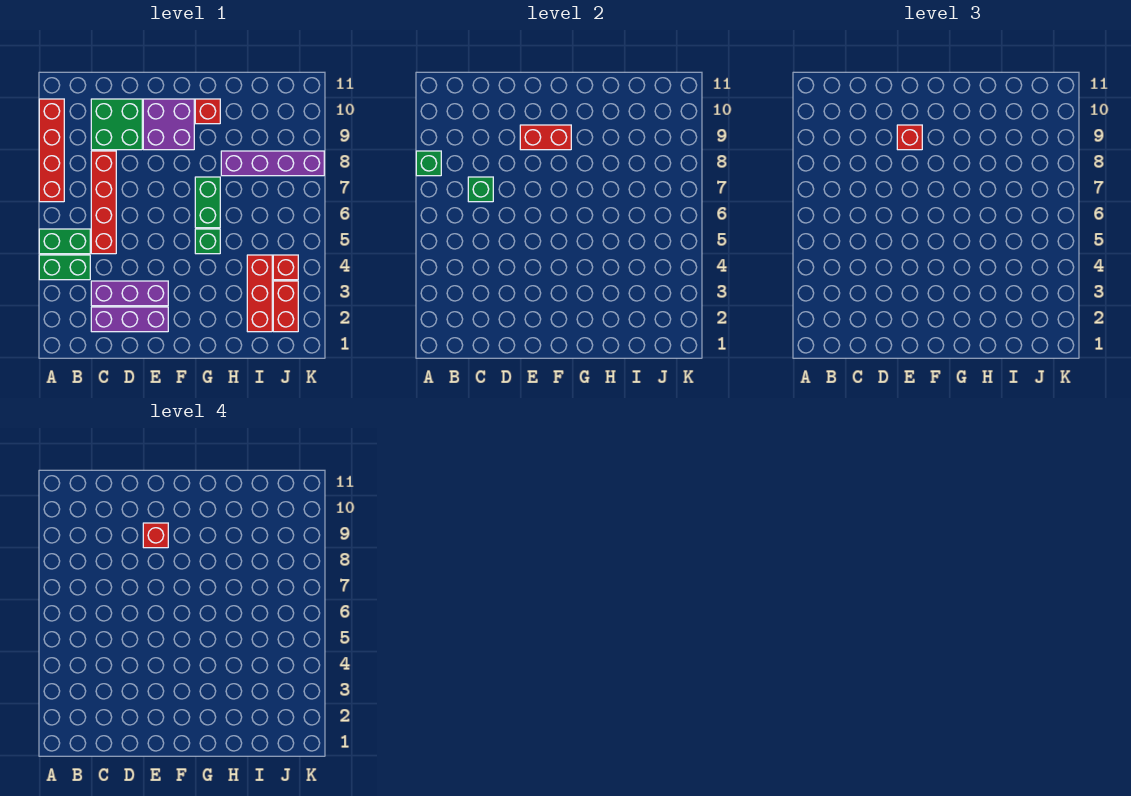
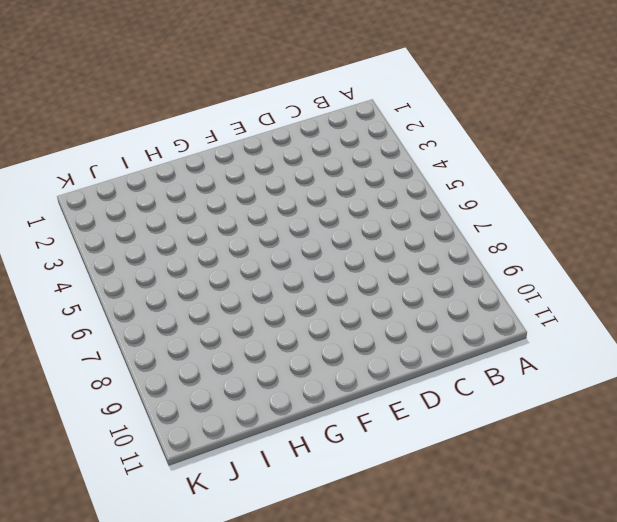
none -> green 1x2 brick [39,255,90,280]
none -> green 1x2 brick [39,229,90,254]
none -> red 1x4 brick [39,99,64,202]

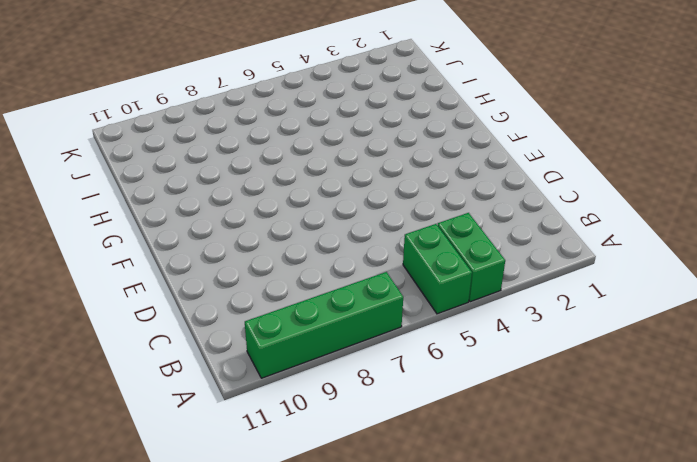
green 1x4 brick [245,272,403,378] -> red 1x4 brick [39,99,64,202]
none -> purple 1x3 brick [91,307,168,332]
none -> purple 1x3 brick [91,281,168,306]
none -> red 1x4 brick [91,151,116,254]

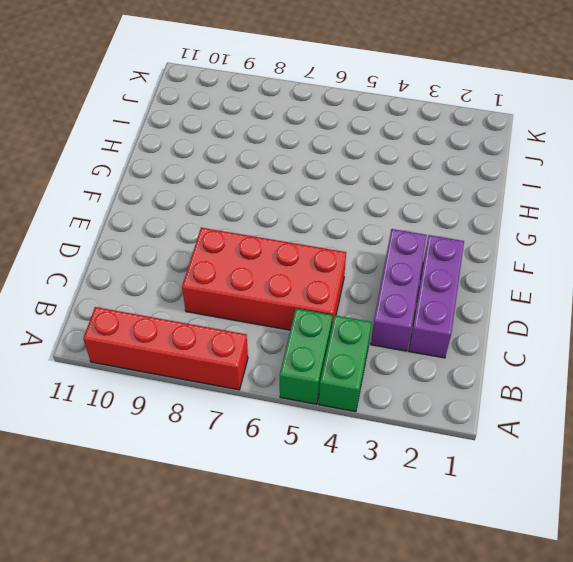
red 2x4 brick [182,228,346,330] -> red 1x4 brick [91,151,116,254]
none -> green 2x2 brick [91,99,142,150]
none -> purple 2x2 brick [143,99,194,150]
none -> green 1x1 brick [195,229,220,254]

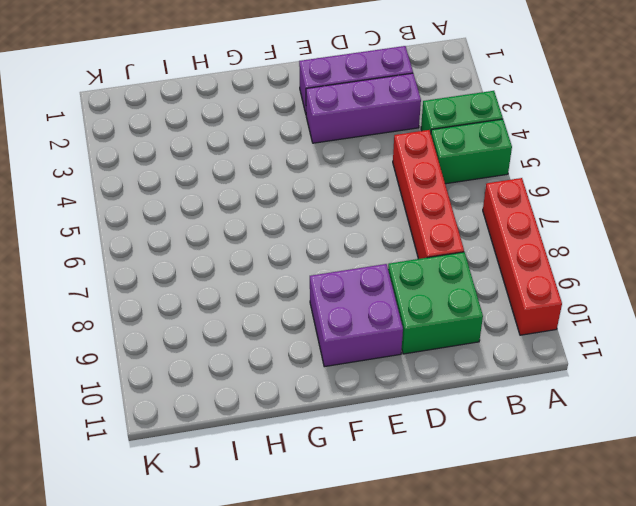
none -> green 1x1 brick [195,229,220,254]
none -> green 1x2 brick [195,177,220,228]
none -> red 1x1 brick [195,99,220,124]

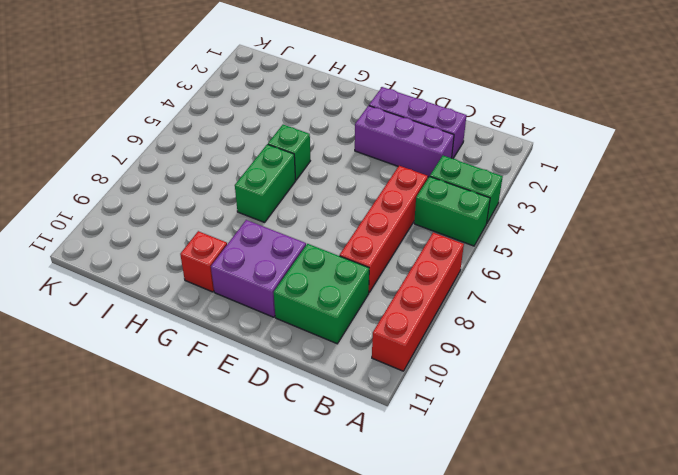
none -> purple 1x4 brick [221,151,324,176]
none -> red 1x3 brick [247,255,272,332]
none -> red 1x2 brick [273,281,298,332]

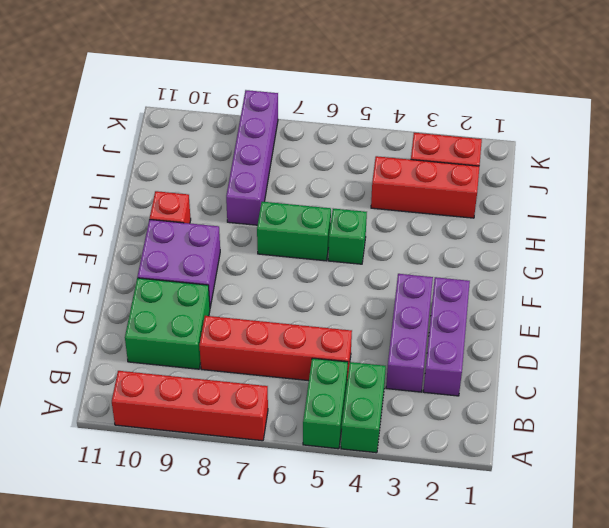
none -> red 1x1 brick [273,255,298,280]
none -> green 1x1 brick [416,151,441,176]
none -> green 1x1 brick [468,177,493,202]

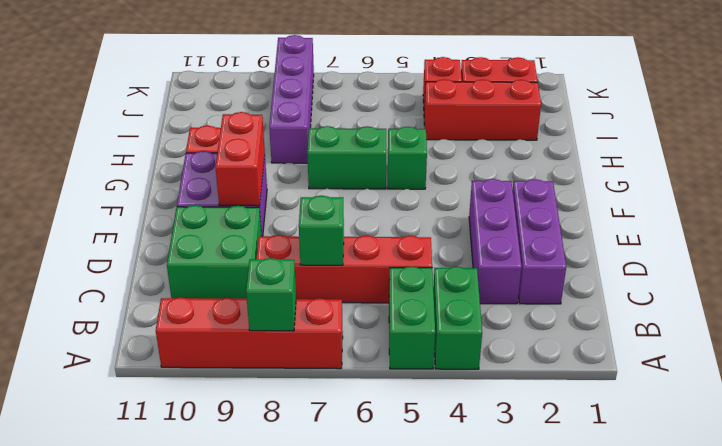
none -> red 1x1 brick [897,125,922,150]
none -> red 1x1 brick [143,523,168,548]

